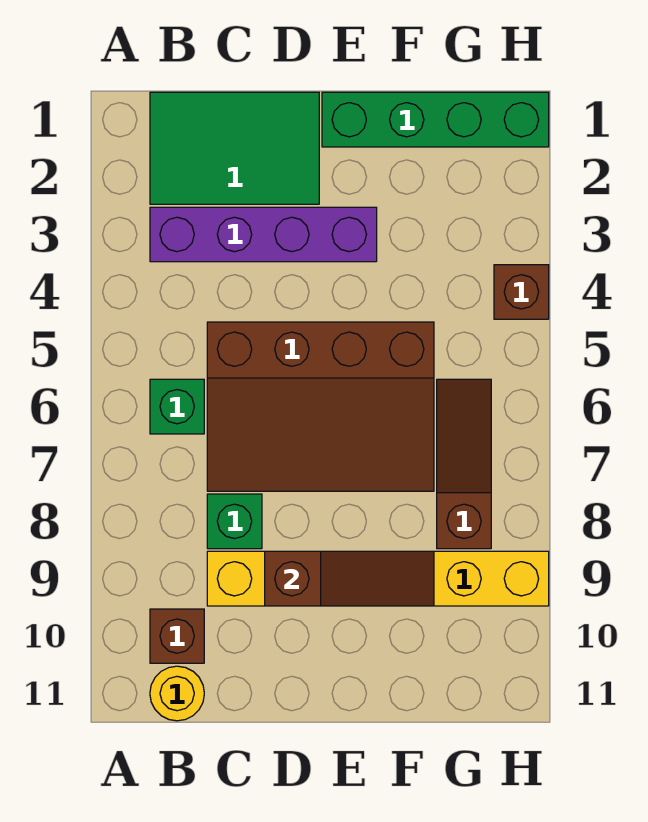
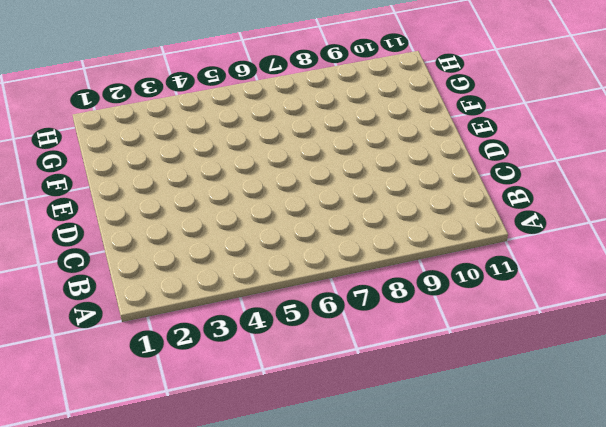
none -> green 2x3 tile [150,92,319,204]
none -> purple 1x4 brick [150,207,377,262]
none -> green 1x1 brick [150,379,204,434]

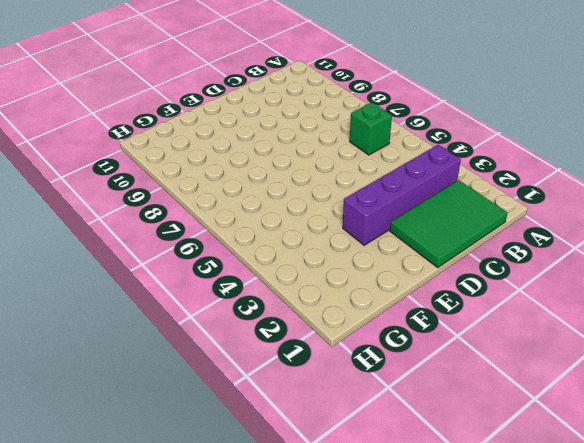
none -> brown 1x1 brick [150,609,204,663]
none -> yellow 1x1 round brick [150,666,204,721]
none -> brown 3x4 slope [207,322,434,491]

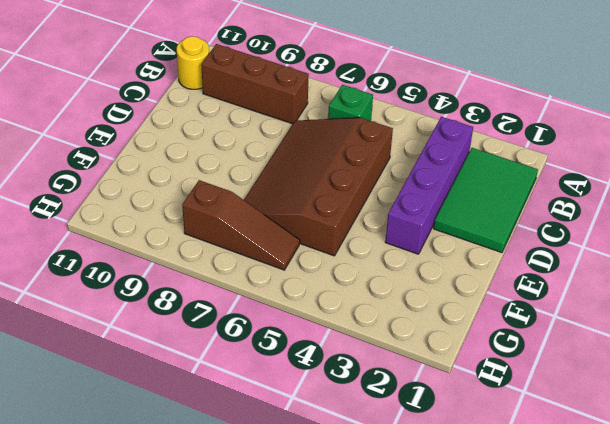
brown 1x3 brick [201,44,309,124] -> brown 1x1 brick [150,609,204,663]
none -> green 1x1 brick [207,494,262,549]
none -> yellow 1x6 brick [207,551,549,606]
none -> green 1x4 brick [322,92,549,147]

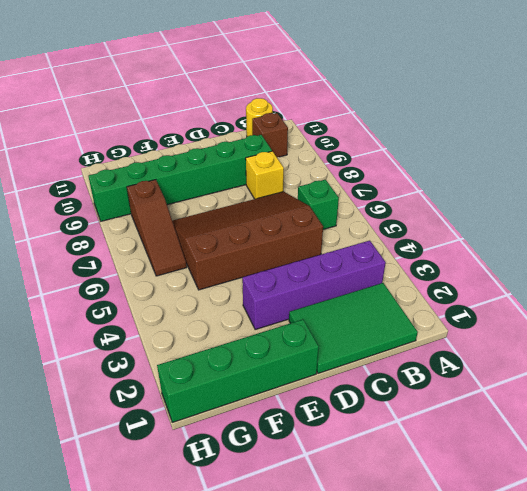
yellow 1x1 brick [246,151,284,199] -> green 1x1 brick [207,494,262,549]
green 1x6 brick [88,135,272,221] -> yellow 1x6 brick [207,551,549,606]
none -> brown 1x1 brick [494,265,549,319]
none -> brown 1x3 slope [265,551,434,606]

